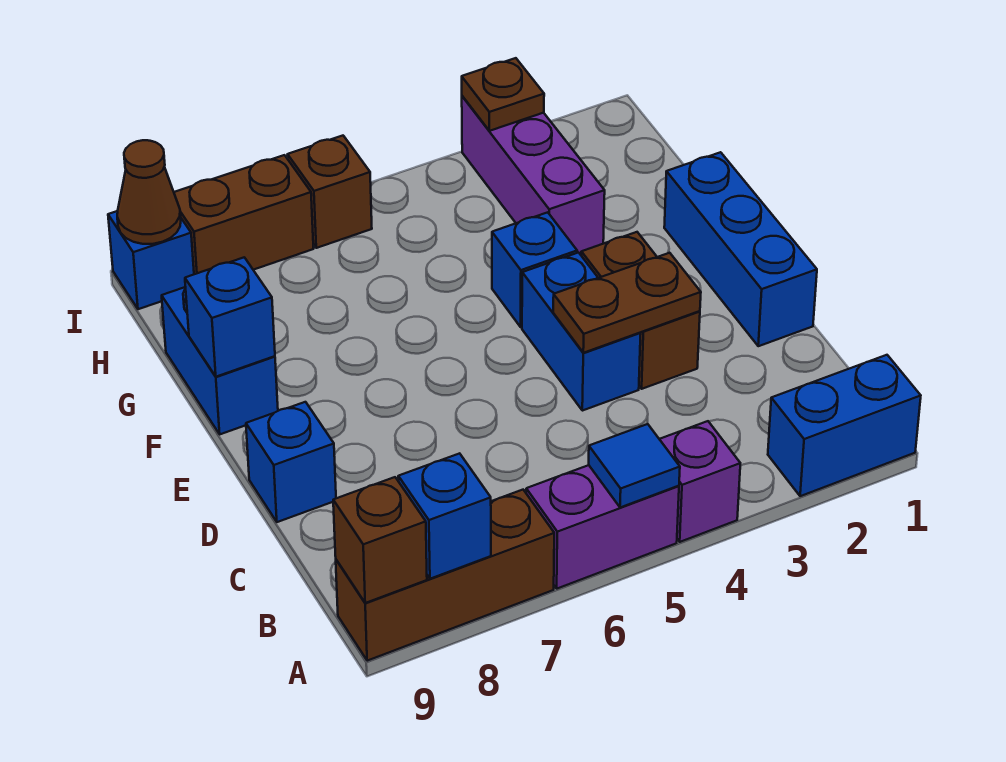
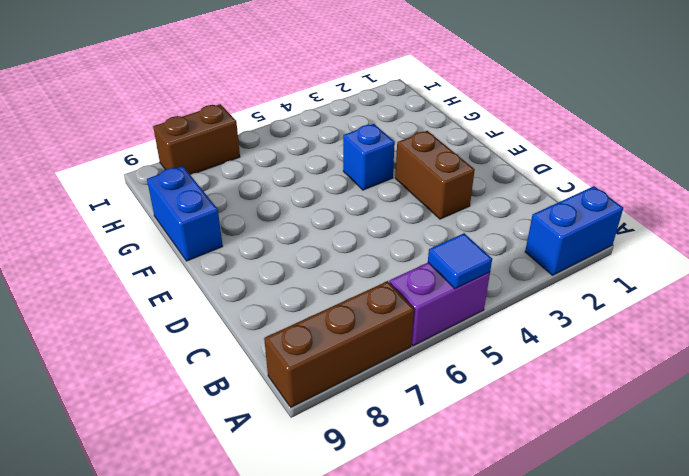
none -> purple 1x1 brick [660,421,740,542]
none -> blue 1x3 brick [664,152,817,346]
none -> blue 1x2 brick [522,253,641,411]

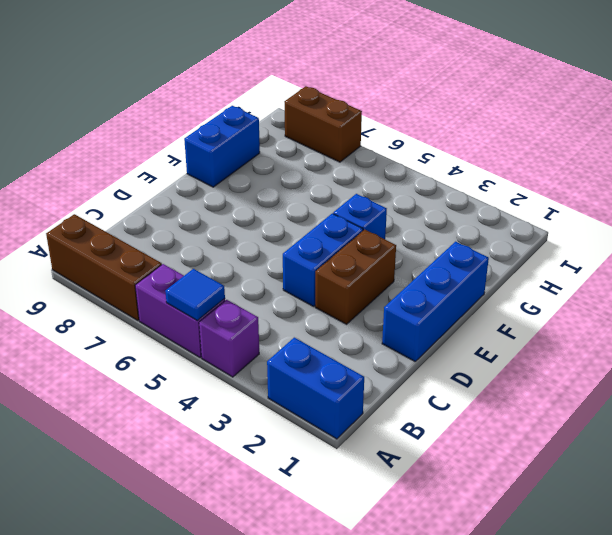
none -> blue 1x1 brick [246,402,336,522]
none -> purple 1x3 brick [462,96,605,255]
none -> brown 1x1 brick [288,136,372,248]

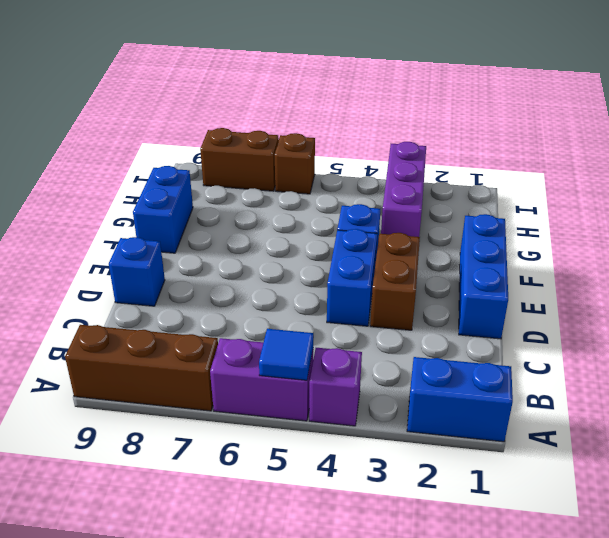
none -> blue 1x1 brick [108,211,194,309]
none -> blue 1x1 brick [398,453,491,579]
none -> brown 1x1 brick [333,477,427,603]

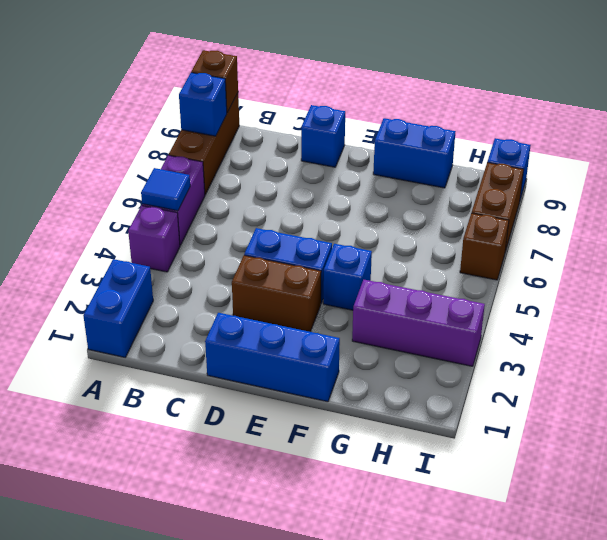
none -> brown 1x2 plate [553,253,701,353]
none -> blue 1x1 brick [185,257,275,377]
none -> brown 1x1 plate [462,58,544,131]

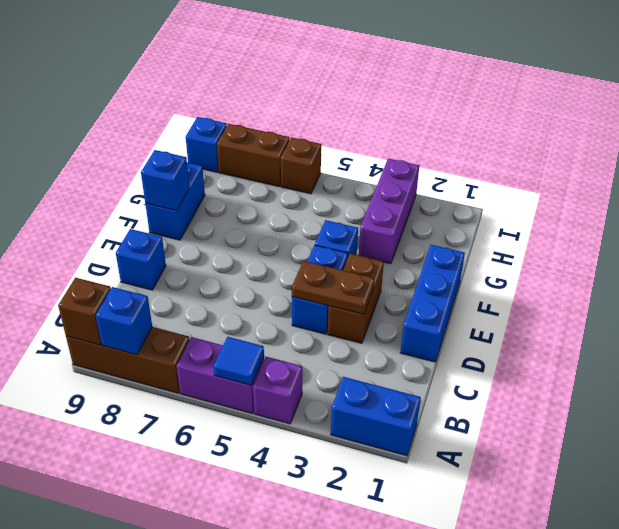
none -> brown 1x1 plate [462,58,544,131]
none -> brown 1x1 cone [117,140,181,244]

